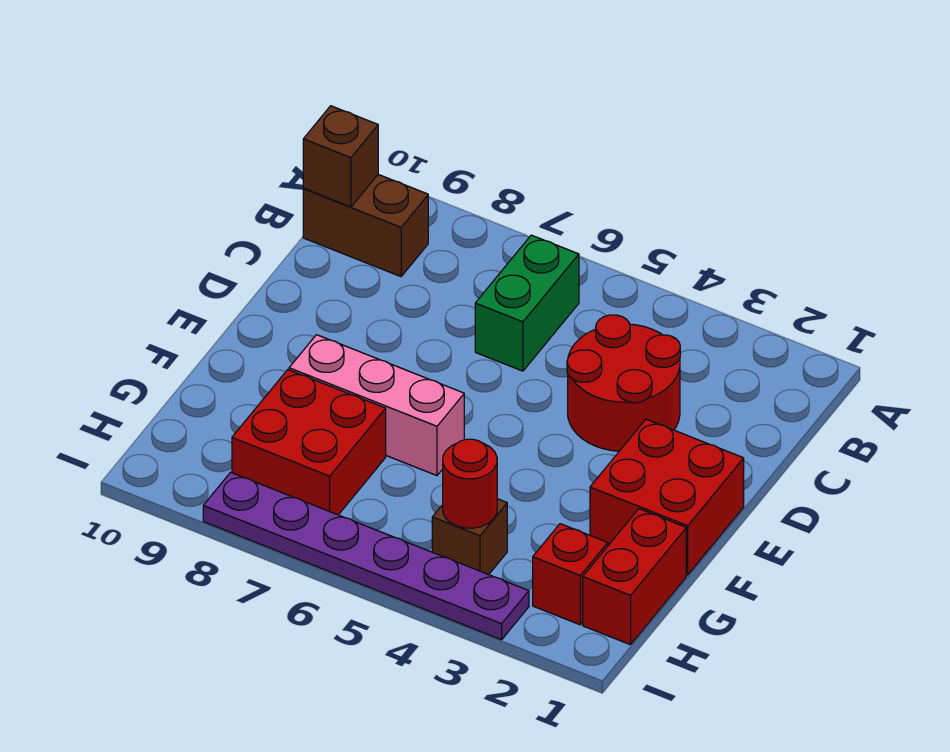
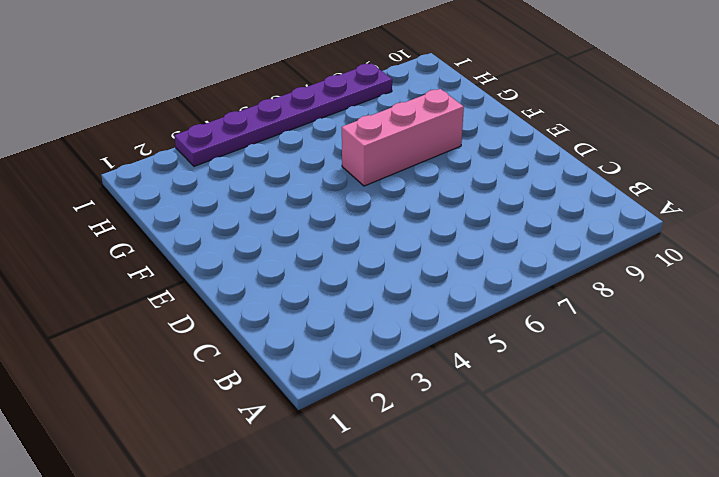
none -> green 1x2 brick [475,235,579,371]
none -> brown 1x2 brick [303,175,428,277]
none -> red 2x2 round brick [567,315,680,451]

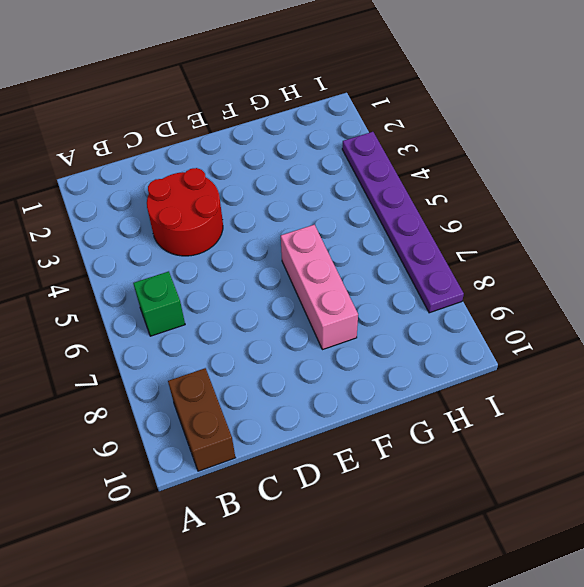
green 1x1 brick [133,271,185,336] -> green 1x2 brick [475,235,579,371]
none -> red 2x2 brick [590,419,744,575]
none -> red 1x2 brick [583,509,686,645]
none -> red 2x2 brick [232,370,386,515]

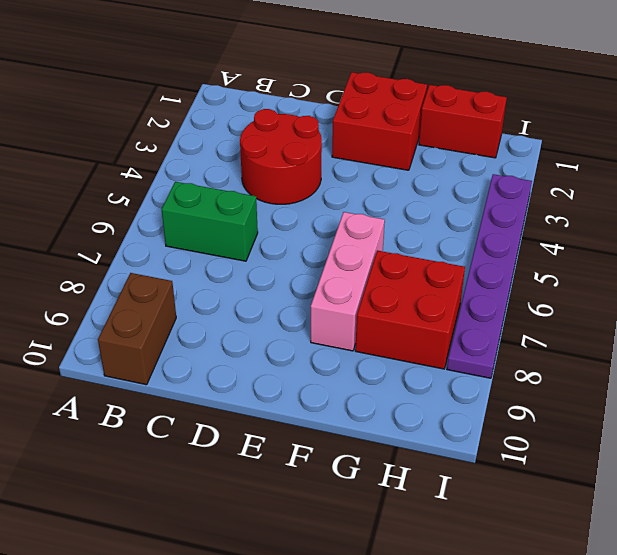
none -> red 1x1 brick [533,524,608,625]
none -> brown 1x1 brick [432,499,507,575]
none -> brown 1x1 brick [303,106,378,207]

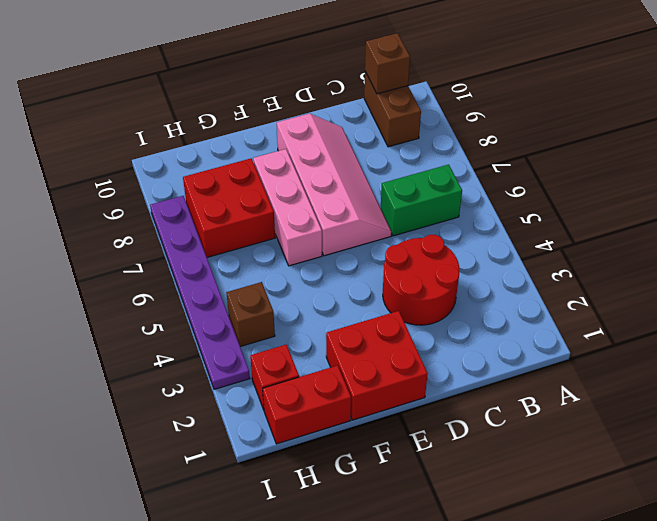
pink 2x4 slope [277,114,391,256] -> none
none -> red 1x1 round brick [443,439,497,528]

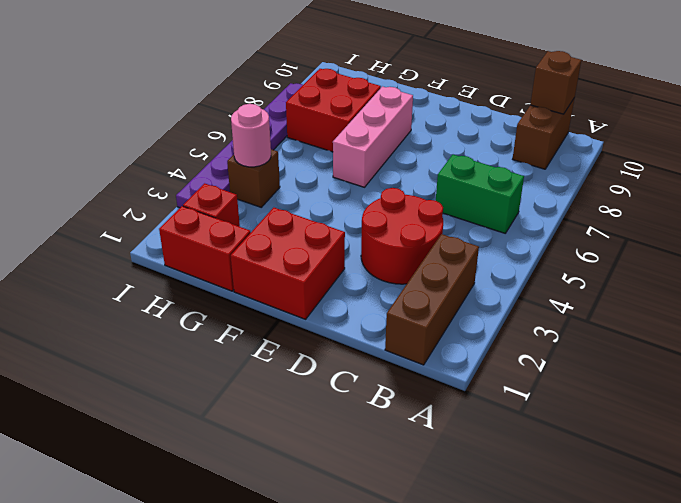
brown 1x3 brick [385,234,479,365] -> none
pink 1x1 round brick [231,104,271,167] -> red 1x1 round brick [443,439,497,528]

